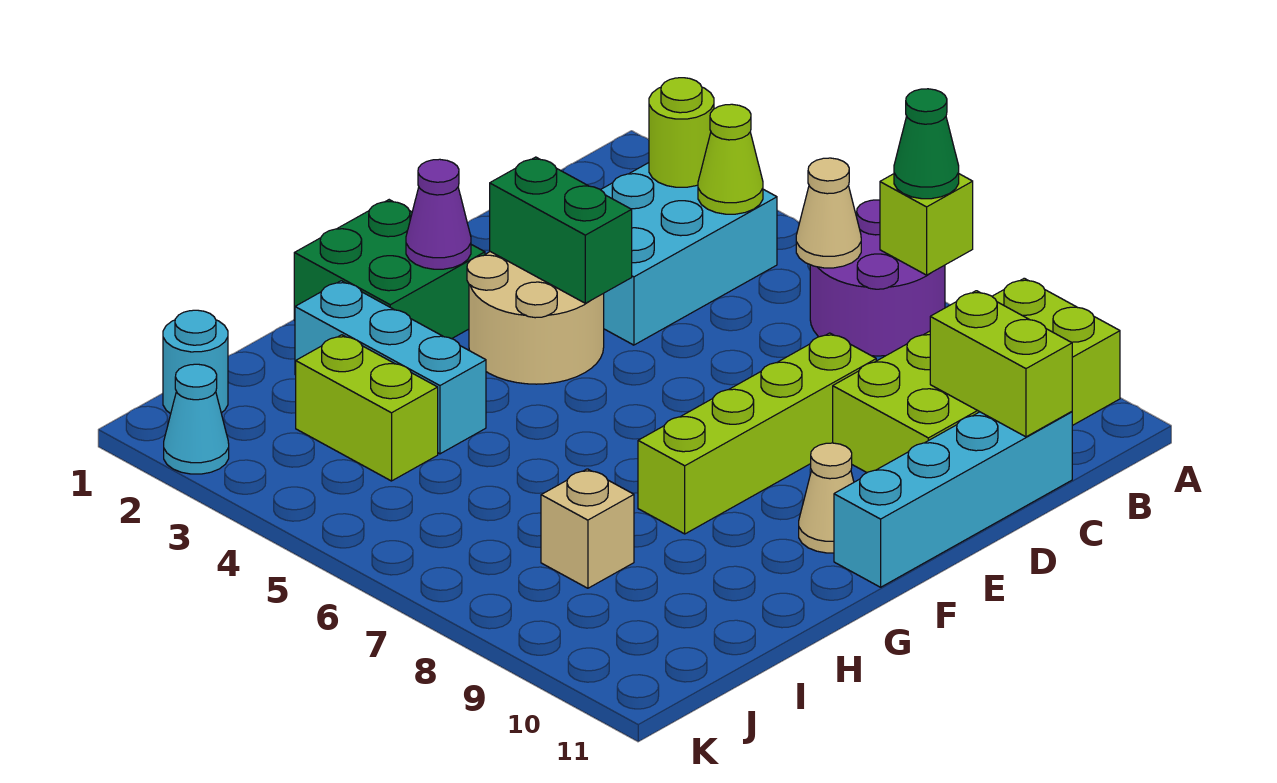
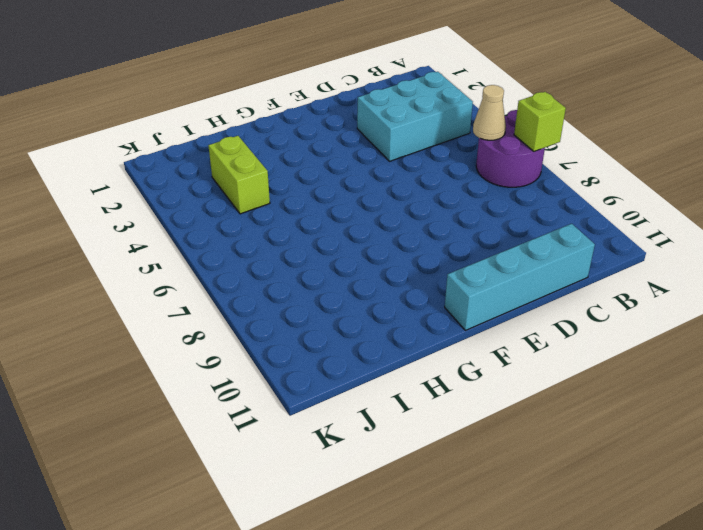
none -> lime 2x4 brick [833,278,1120,472]
none -> lime 1x4 brick [638,333,876,534]
none -> tan 2x2 round brick [467,252,604,384]

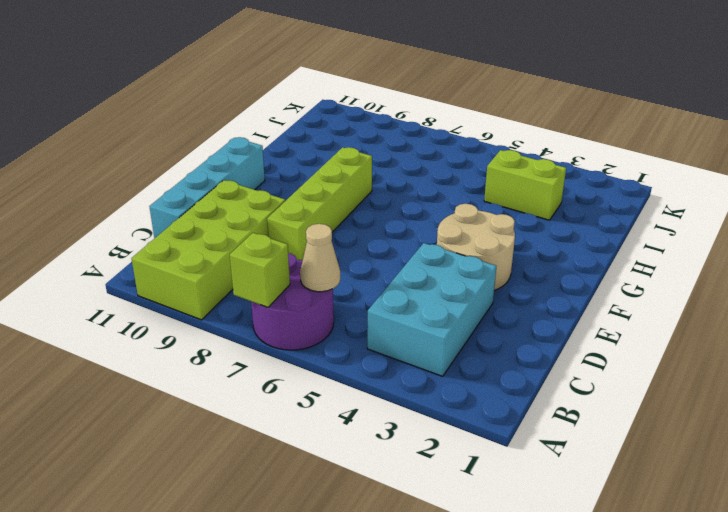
none -> green 2x2 brick [294,200,485,339]
none -> tan 1x1 cone [799,443,854,553]
none -> cyan 1x3 brick [295,281,486,454]

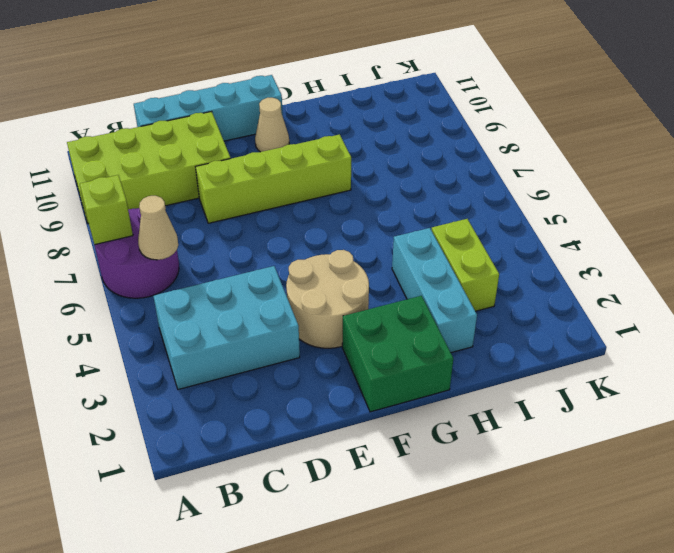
none -> tan 1x1 brick [541,469,634,588]
none -> cyan 1x1 round brick [163,310,228,414]
none -> cyan 1x1 cone [164,364,229,474]

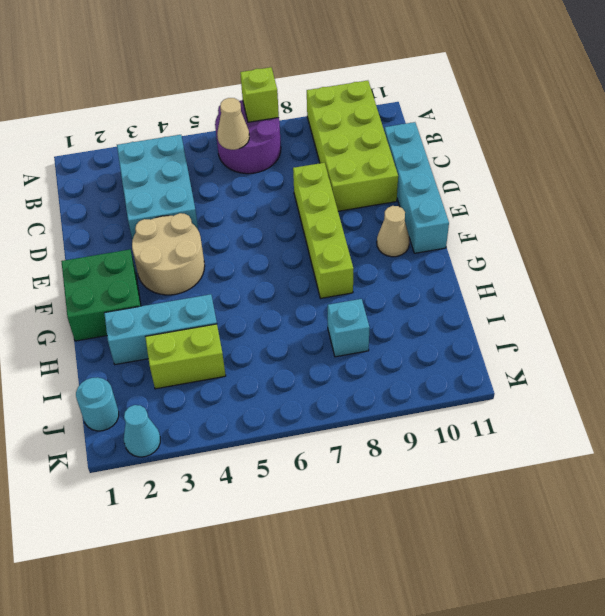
cyan 1x1 brick [328,299,370,357] -> tan 1x1 brick [541,469,634,588]
none -> lime 1x1 round brick [649,78,714,187]
none -> lime 1x1 cone [698,104,763,214]
none -> lime 1x2 brick [930,291,1072,437]

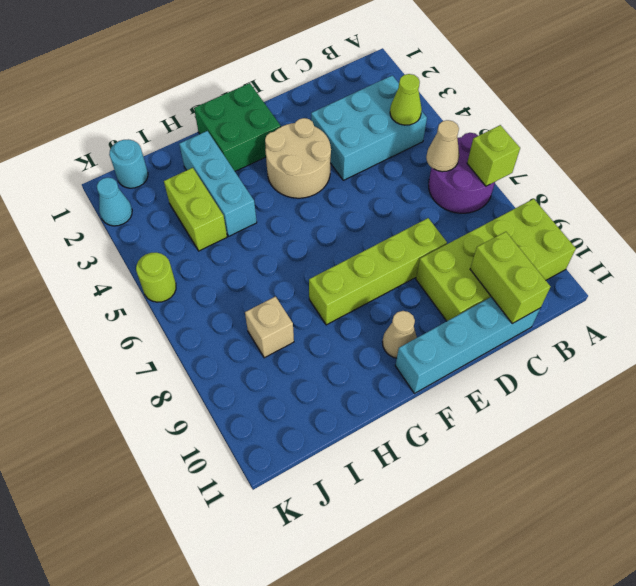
lime 1x1 round brick [136,253,176,302] -> lime 1x1 round brick moved to [649,78,714,187]
none -> green 1x2 brick [490,157,632,303]
none -> purple 1x1 cone [406,159,471,269]
none -> green 1x1 cone [894,89,959,199]

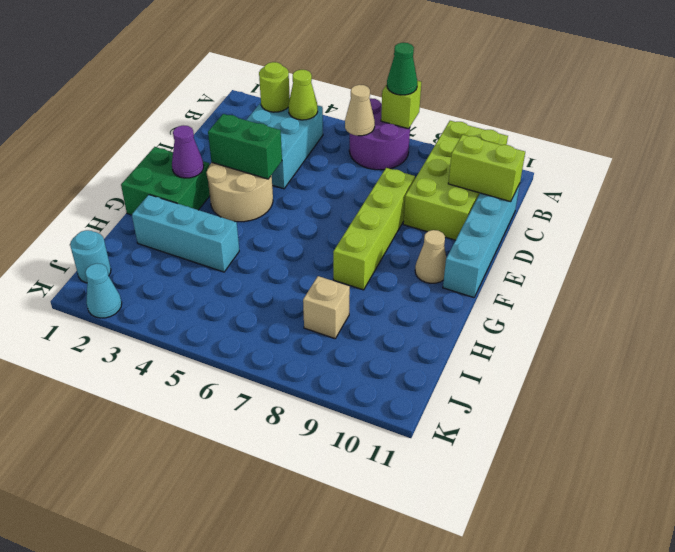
none -> lime 1x2 brick [296,335,438,481]

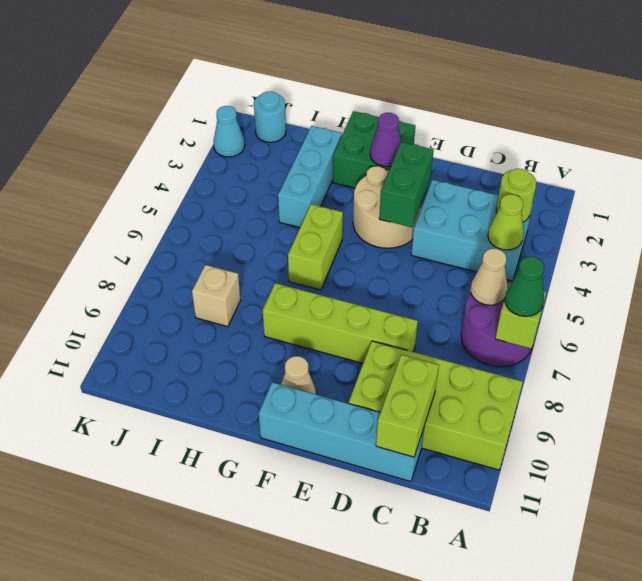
lime 1x2 brick [288,204,343,290] -> lime 1x2 brick moved to [296,335,438,481]

